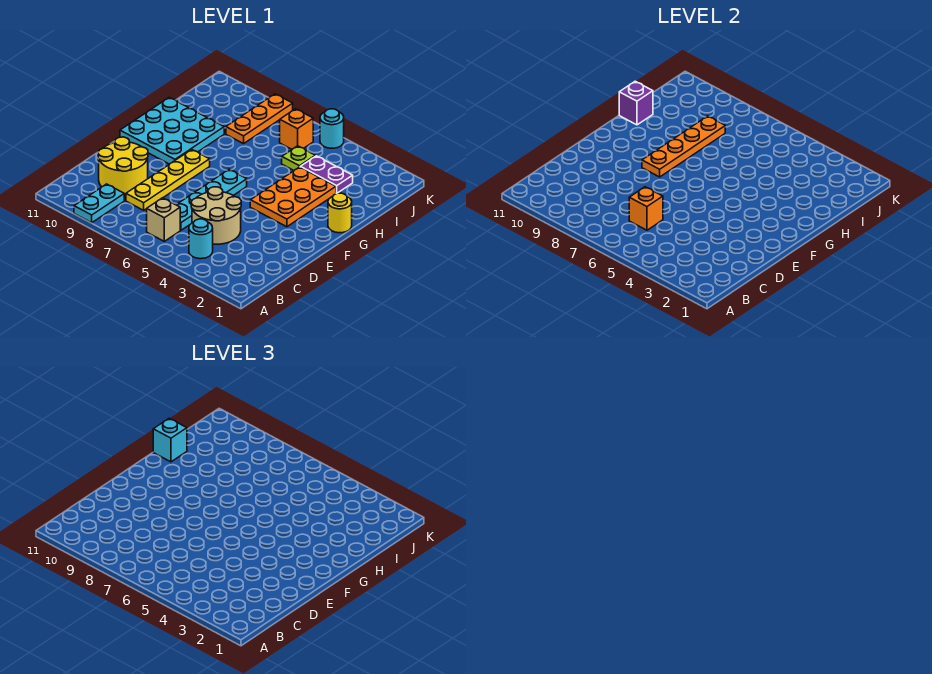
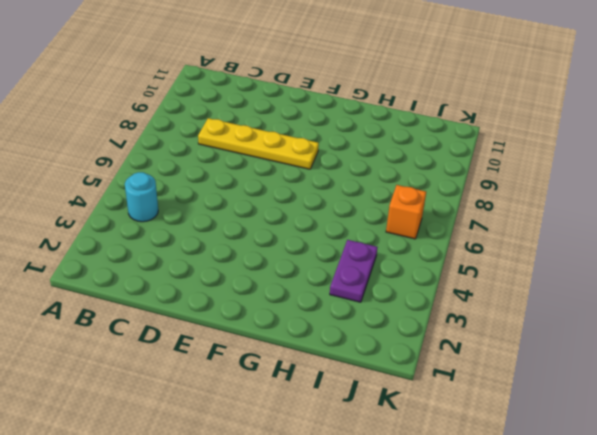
none -> cyan 1x2 plate [74,184,124,223]
none -> tan 1x1 brick [147,198,180,241]
none -> tan 2x2 round brick [191,187,241,244]

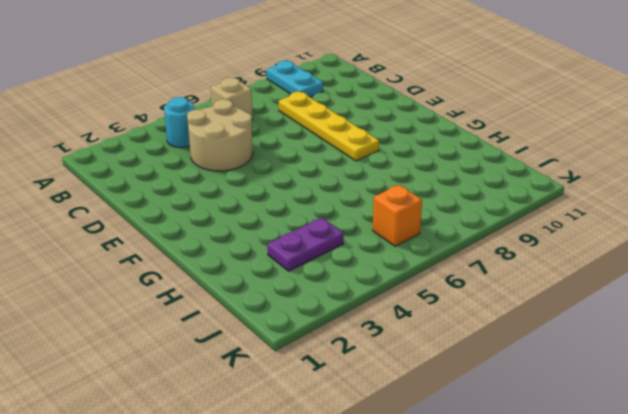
none -> cyan 1x4 plate [177,169,247,230]
none -> yellow 2x2 round brick [98,137,148,195]
none -> orange 2x3 plate [250,167,336,227]

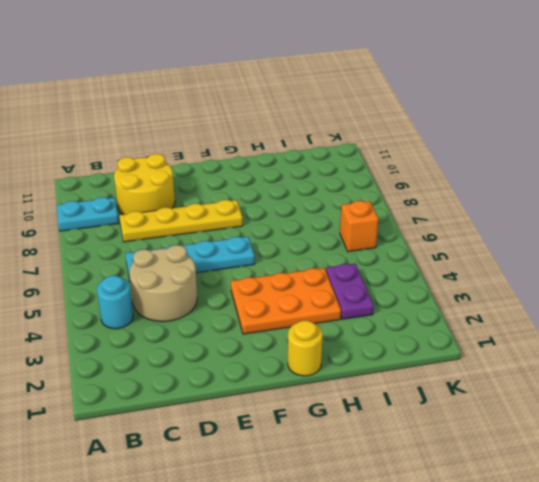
none -> tan 1x1 brick [147,198,180,241]
none -> cyan 3x3 plate [120,97,224,164]
none -> lime 1x1 plate [282,146,315,170]

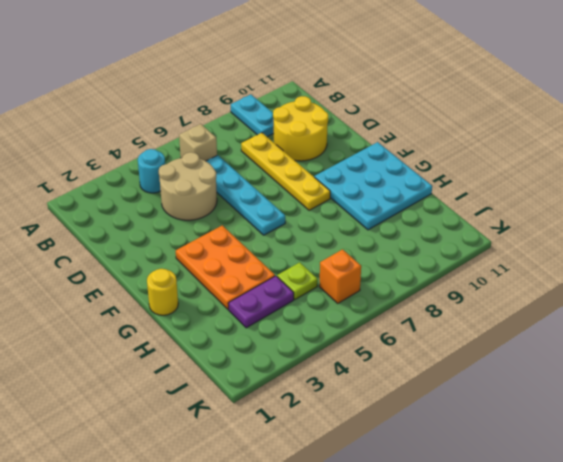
none -> orange 1x3 plate [226,94,293,144]
none -> cyan 1x1 round brick [320,109,344,148]
none -> orange 1x1 brick [629,187,663,230]

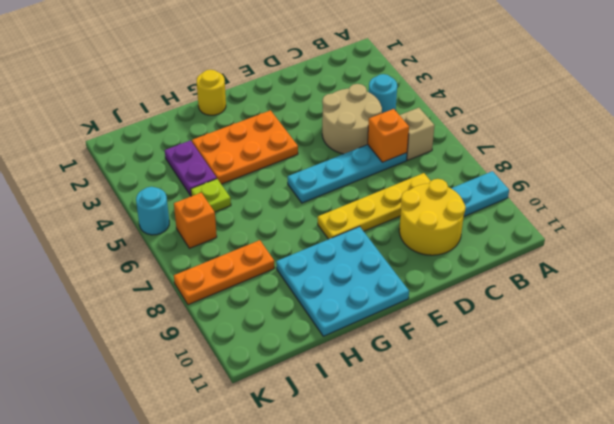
none -> orange 1x4 plate [642,116,725,177]
none -> purple 1x1 brick [619,81,653,125]
none -> cyan 1x1 brick [153,418,187,462]

